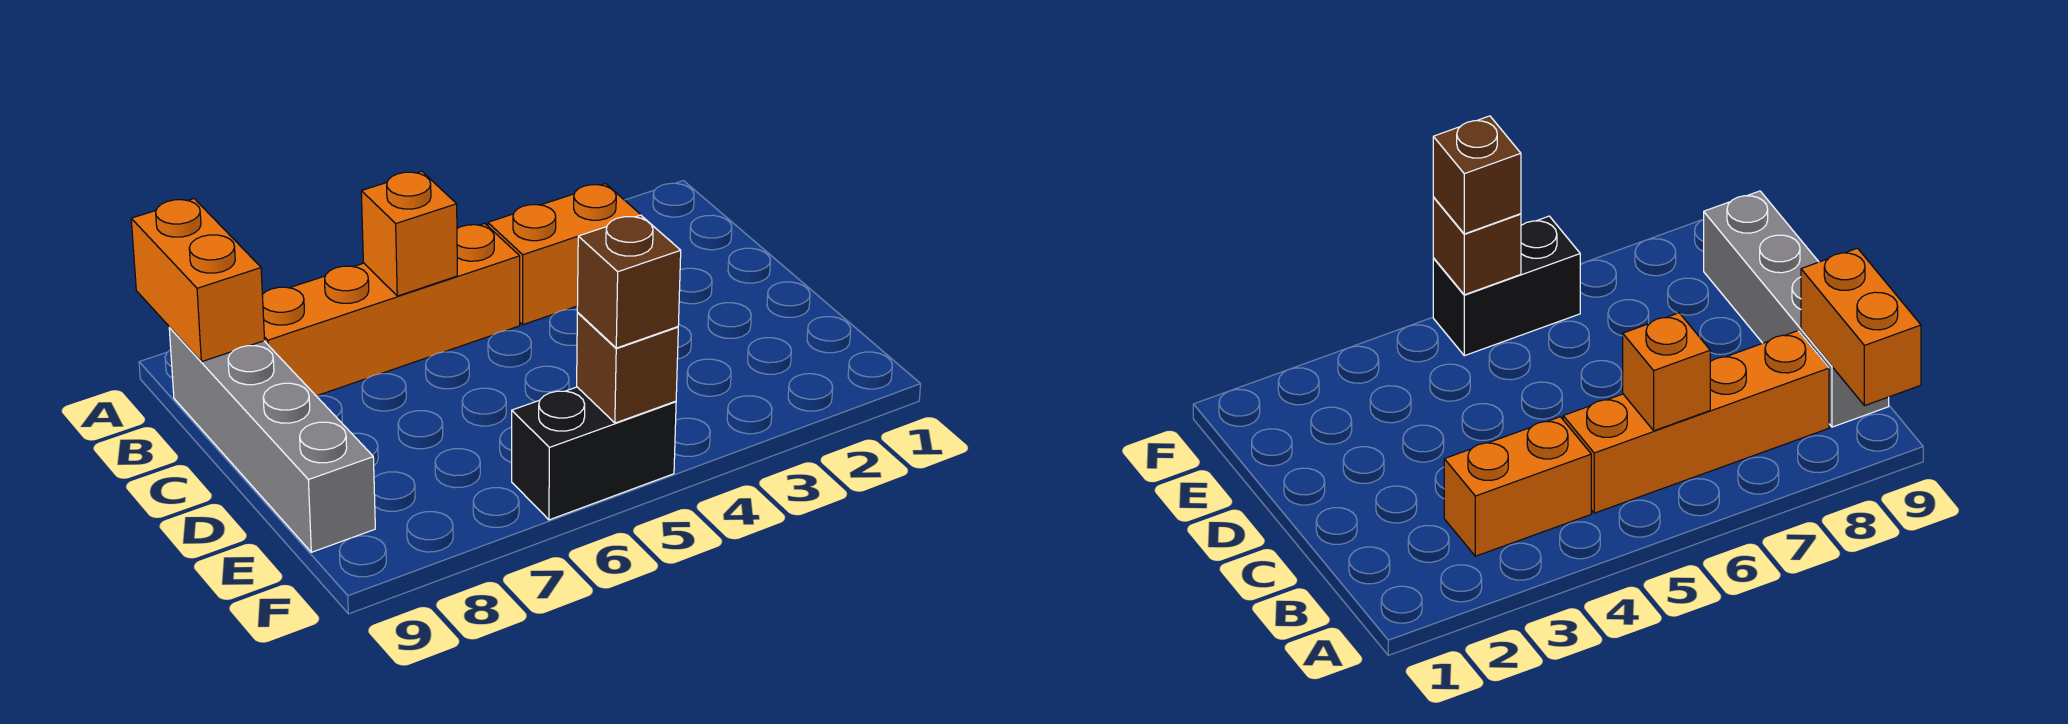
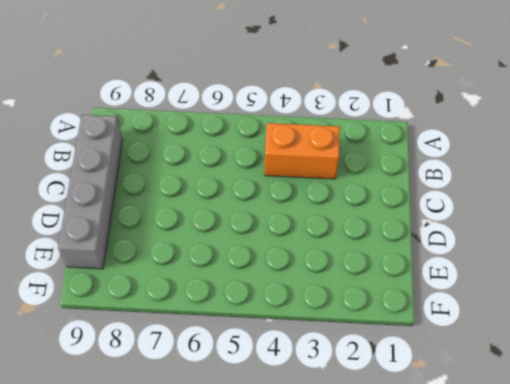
none -> orange 1x4 brick [262,223,520,396]
none -> black 1x2 brick [512,387,676,520]

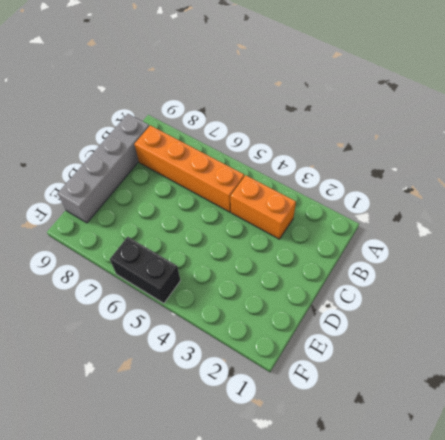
none -> orange 1x2 brick [131,199,265,362]
none -> orange 1x1 brick [361,171,457,296]

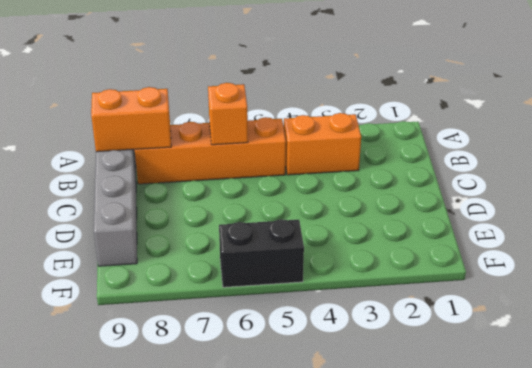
orange 1x2 brick [91,87,171,152] -> orange 1x2 brick turned to [131,199,265,362]
none -> brown 1x1 brick [577,313,678,423]
none -> brown 1x1 brick [577,215,681,348]

